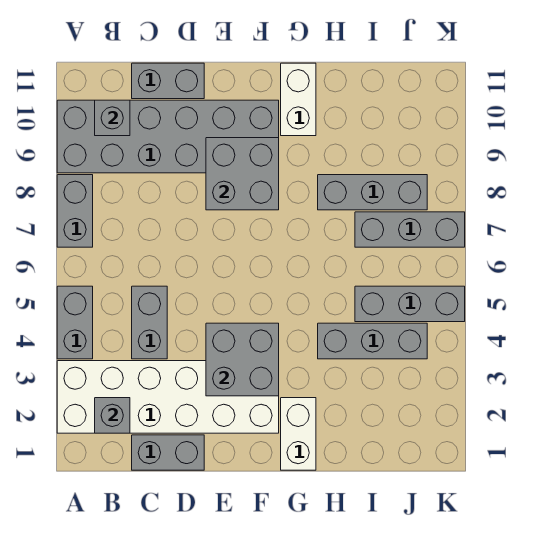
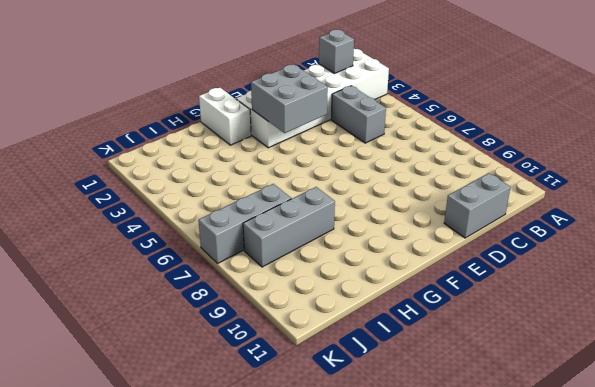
none -> grey 1x2 brick [57,286,93,359]
none -> grey 1x2 brick [57,175,93,247]
none -> grey 2x6 brick [57,100,279,173]

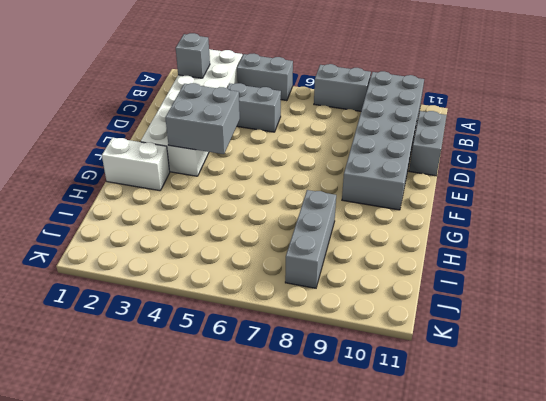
none -> grey 1x2 brick [132,435,204,470]
none -> white 1x2 brick [281,63,316,136]
none -> grey 1x3 brick [318,323,427,359]

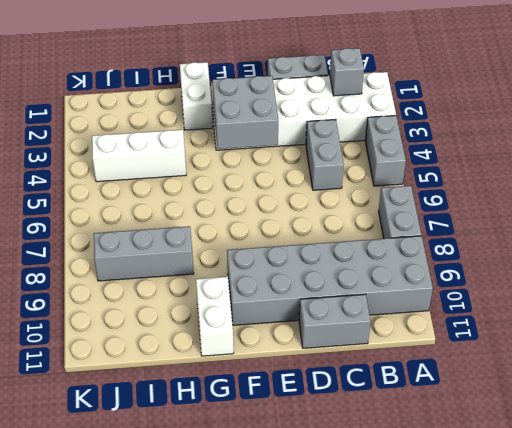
white 1x3 brick [92,130,186,182] -> grey 1x3 brick [318,323,427,359]
none -> grey 1x3 brick [355,286,465,322]
none -> grey 1x3 brick [355,212,465,247]
none -> grey 1x1 brick [95,100,130,136]

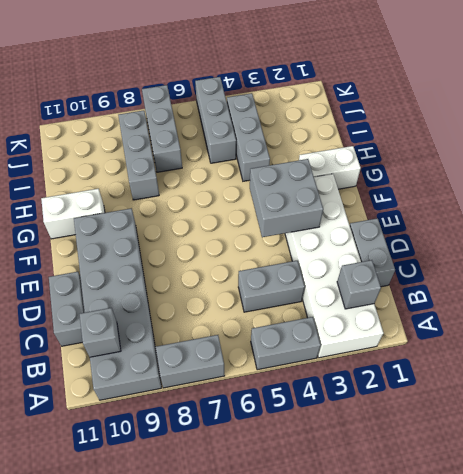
none -> grey 2x2 brick [206,138,279,210]

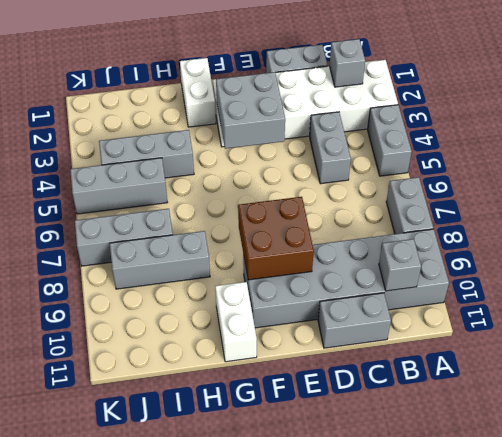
brown 2x2 brick [238,197,314,280] -> grey 2x2 brick [206,138,279,210]

